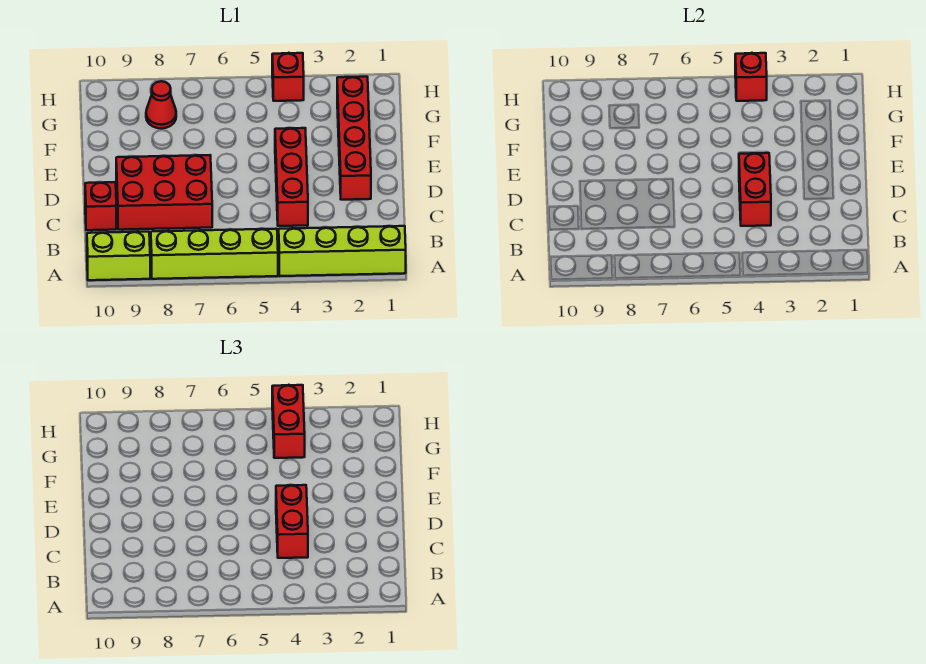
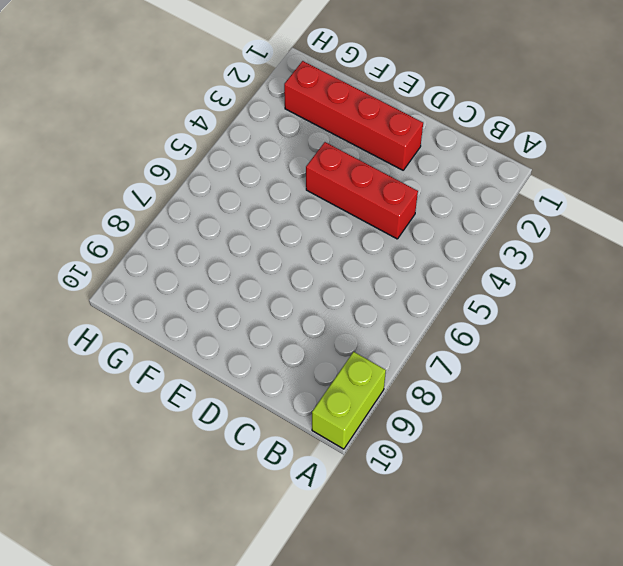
none -> lime 1x4 brick [279,226,406,276]
none -> lime 1x4 brick [151,229,278,279]
none -> red 2x3 brick [116,155,212,230]

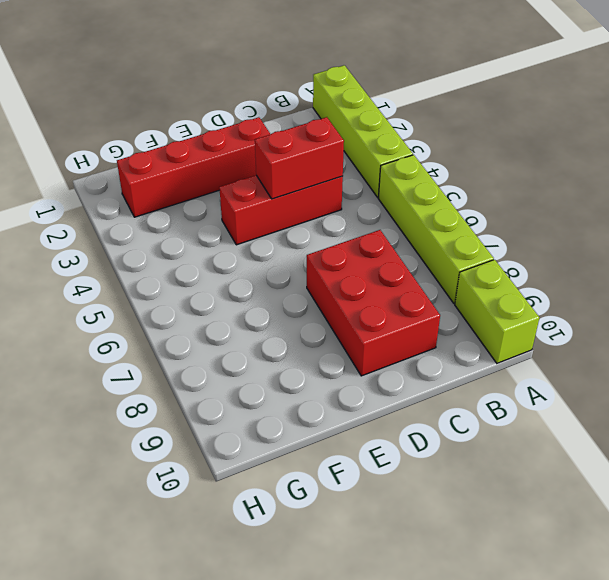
none -> red 1x1 brick [85,182,116,230]
none -> red 1x1 cone [146,81,176,129]
none -> red 1x1 brick [272,53,304,101]

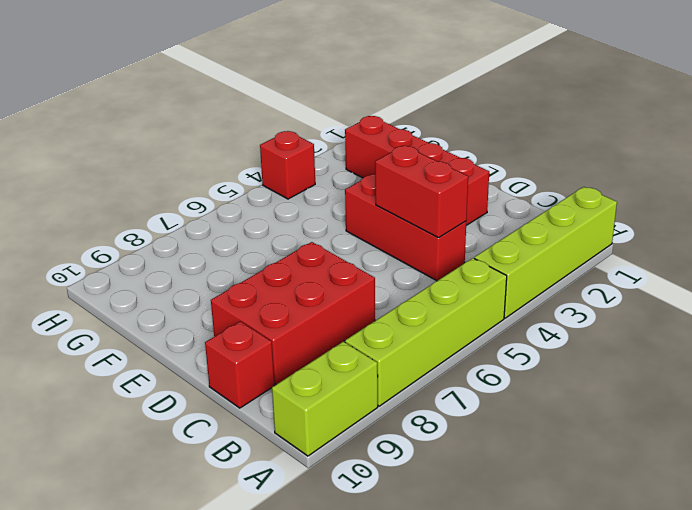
none -> red 1x1 cone [146,81,176,129]
none -> red 1x1 brick [735,53,767,101]
none -> red 1x2 brick [276,485,308,558]

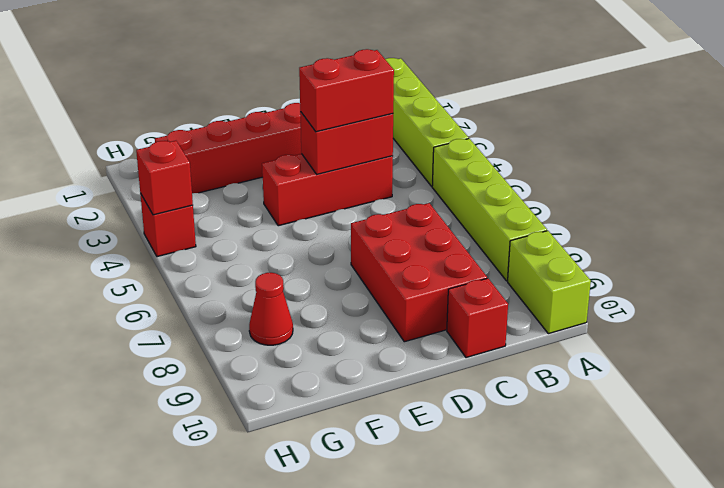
none -> red 1x2 brick [272,385,305,458]

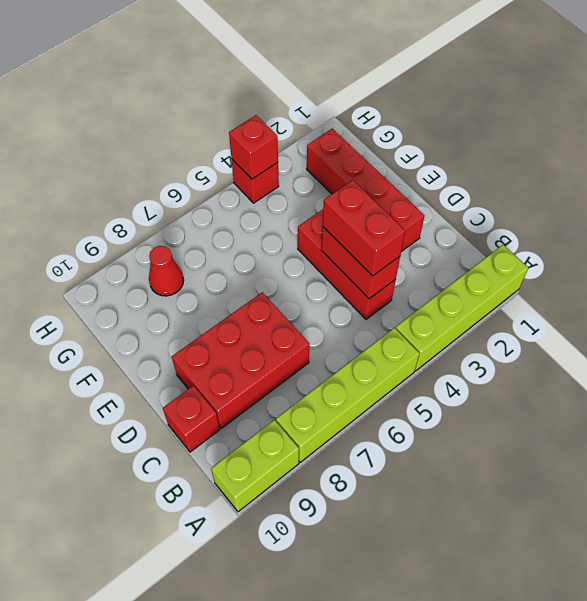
none -> red 1x2 brick [272,385,305,458]

